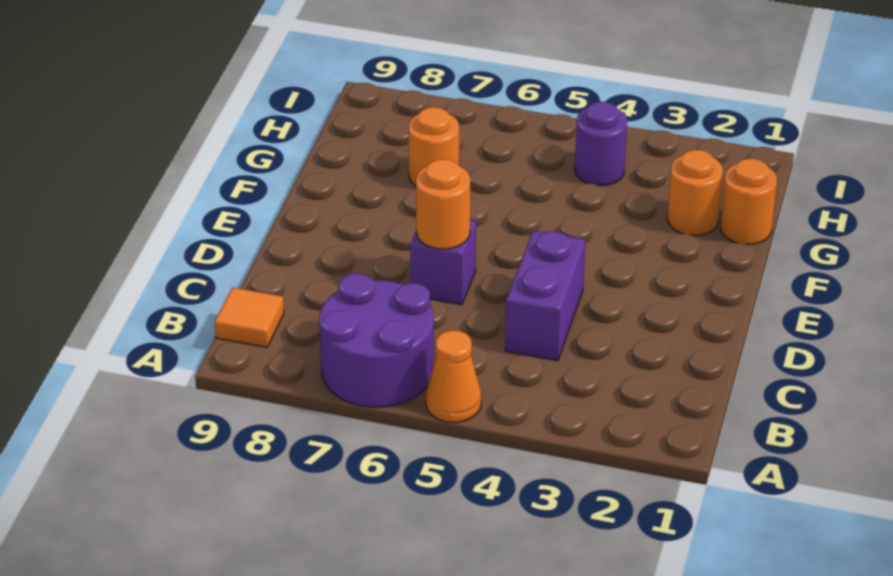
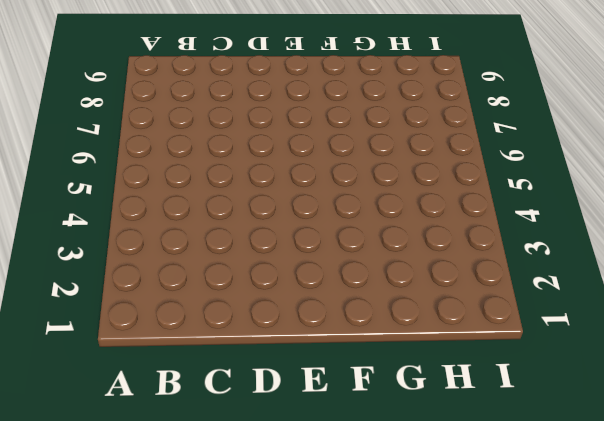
none -> orange 1x1 cone [426,330,481,423]
none -> purple 2x2 round brick [319,273,434,407]

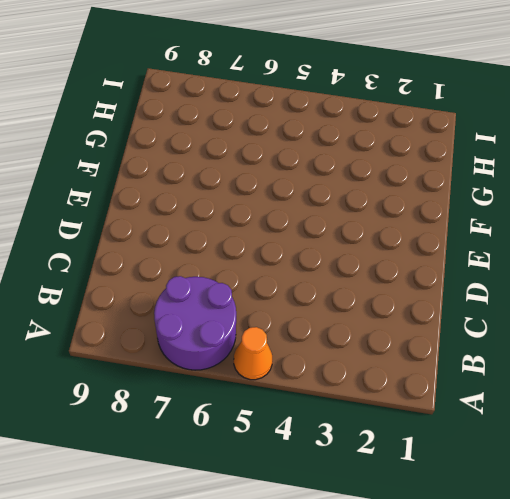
none -> orange 1x1 tile [215,287,284,347]
none -> purple 1x2 brick [505,231,585,361]

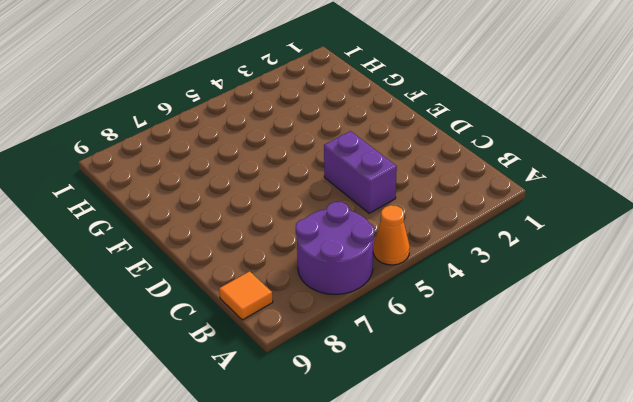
none -> purple 1x1 brick [410,220,476,305]
none -> orange 1x1 round brick [720,158,777,245]

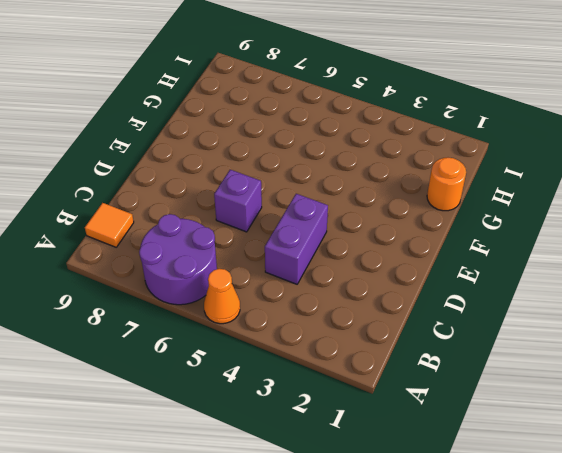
none -> orange 1x1 round brick [667,150,723,235]
none -> orange 1x1 round brick [408,107,459,186]

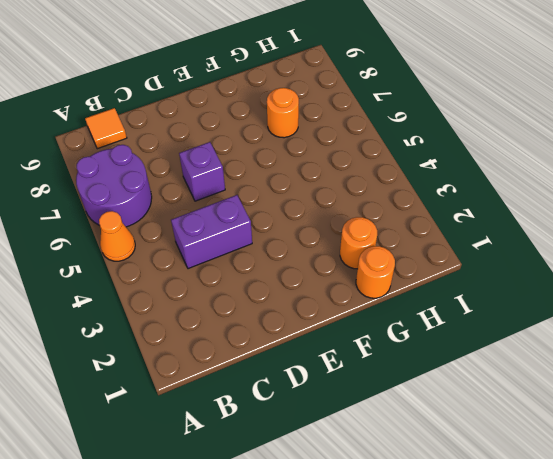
none -> purple 1x1 round brick [575,102,627,186]
none -> orange 1x1 round brick [416,159,470,249]

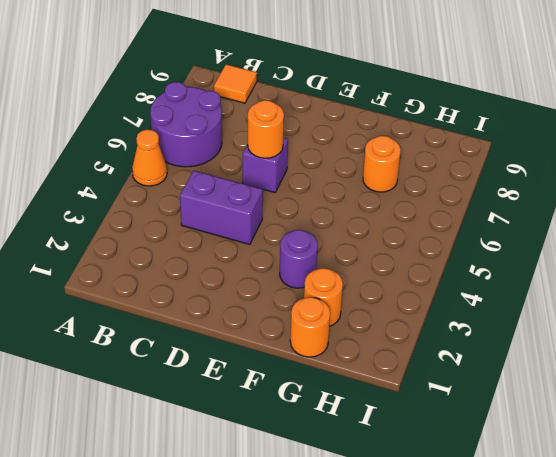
purple 1x1 round brick [280,230,318,288] -> purple 1x1 round brick moved to [575,102,627,186]

